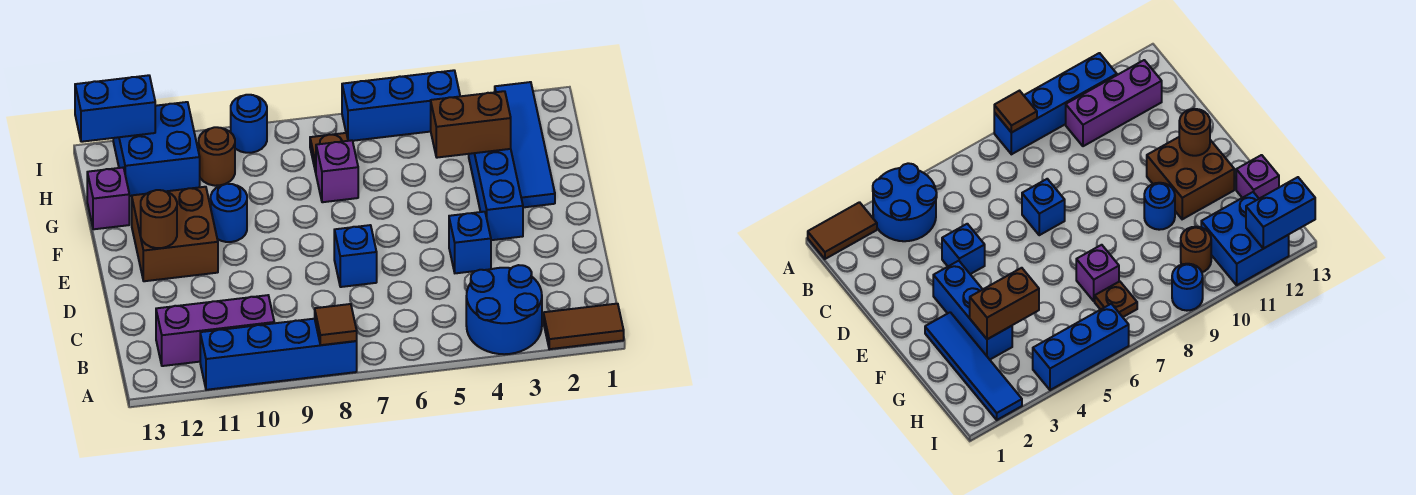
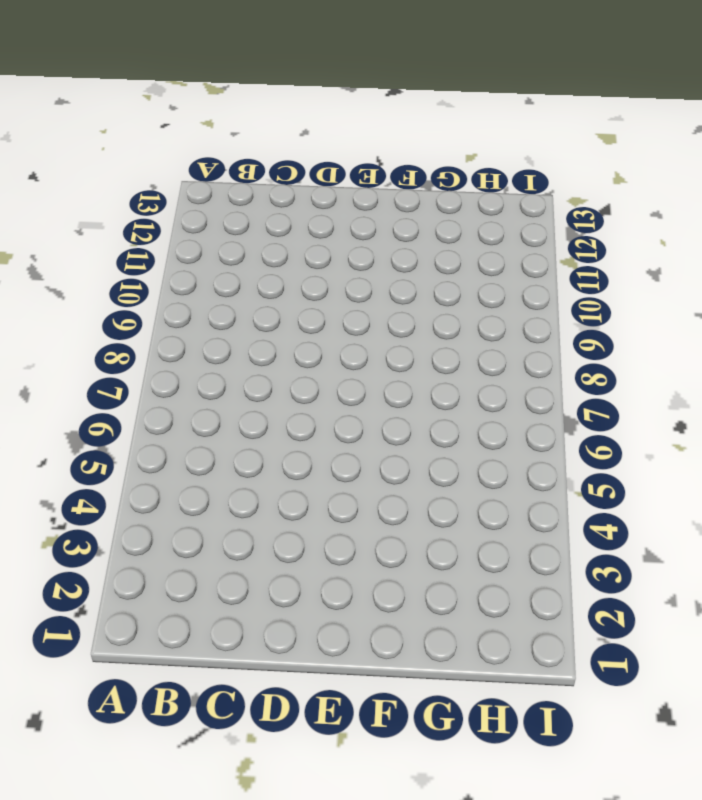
none -> brown 1x2 tile [543,304,624,349]
none -> blue 2x2 round brick [466,265,542,354]
none -> blue 1x4 brick [200,319,357,390]

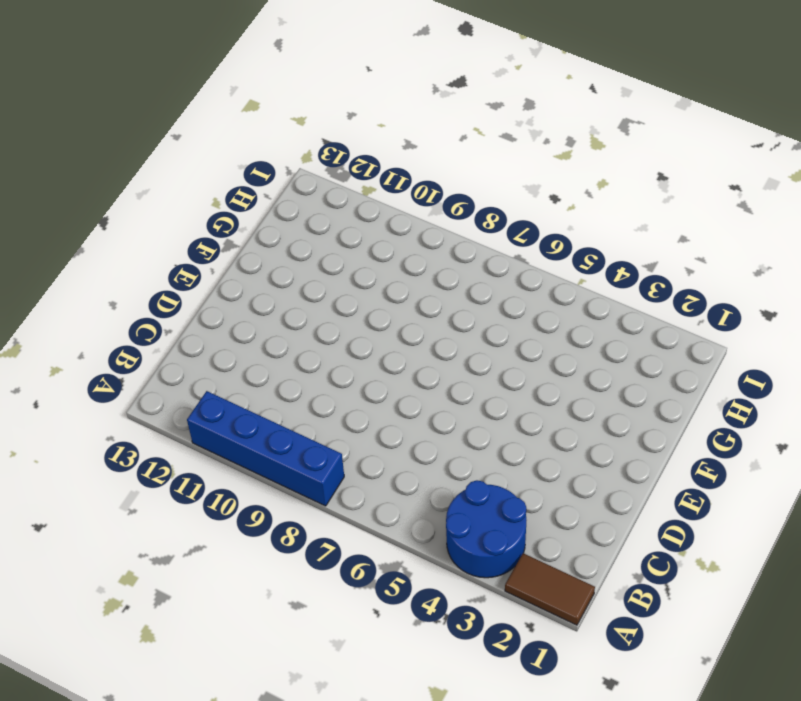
none -> purple 1x3 brick [156,295,274,366]
none -> blue 1x1 brick [449,212,491,273]
none -> blue 1x1 brick [334,225,377,287]

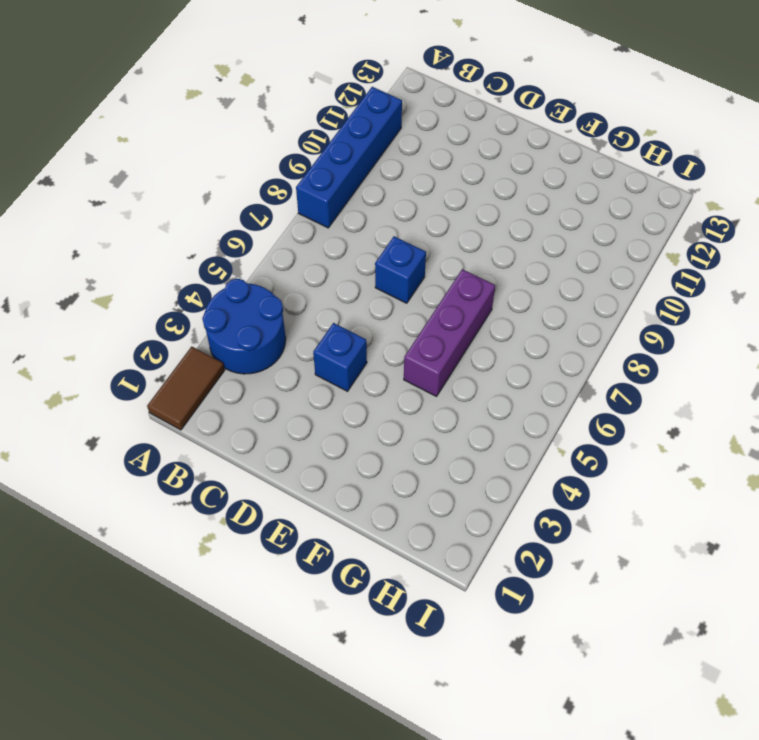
purple 1x3 brick [404,269,495,396] -> purple 1x3 brick moved to [156,295,274,366]
none -> blue 1x3 brick [469,149,523,240]
none -> brown 2x2 brick [132,187,218,281]
none -> blue 1x4 tile [495,82,555,207]

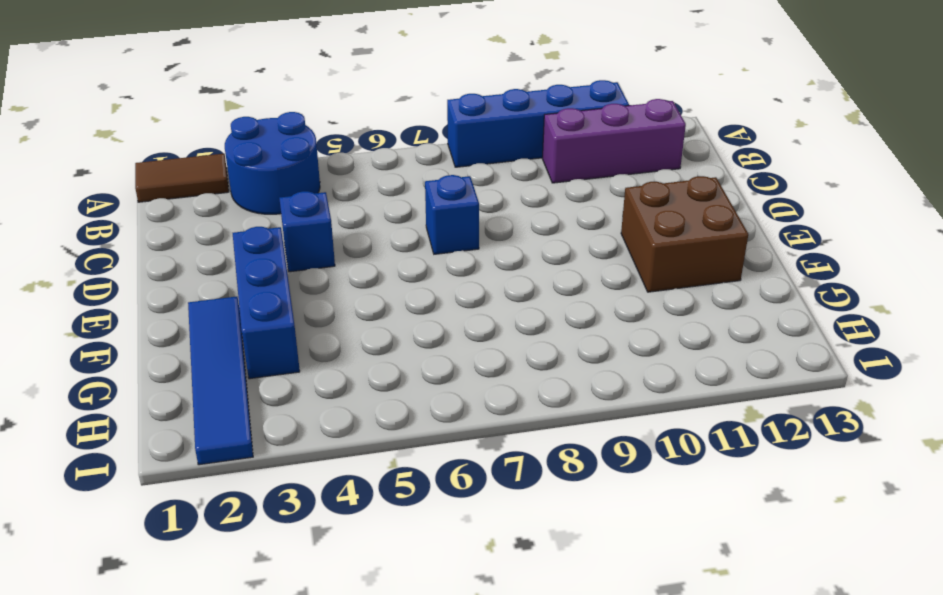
none -> blue 1x1 round brick [211,184,247,242]
none -> purple 1x1 brick [316,140,358,202]
none -> purple 1x1 brick [87,168,129,229]

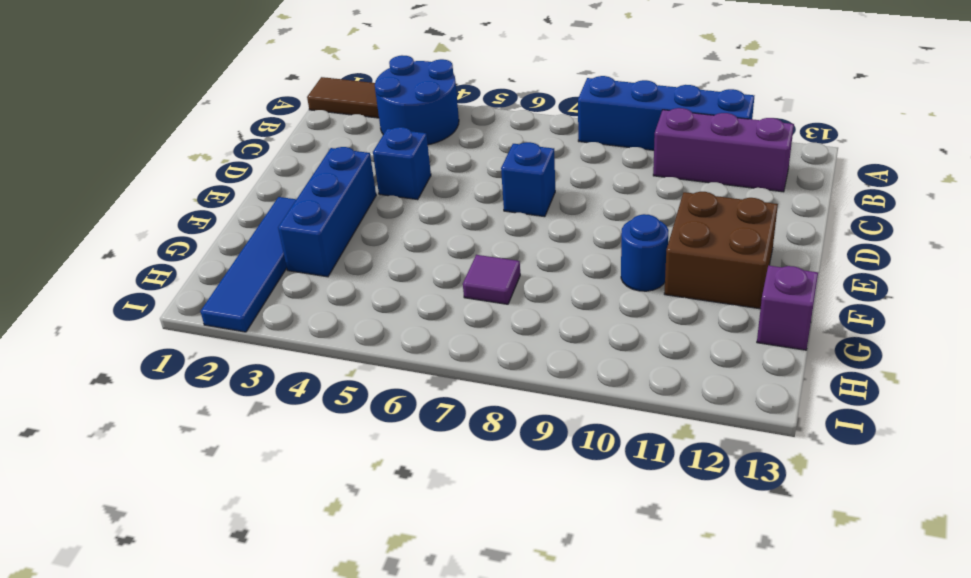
purple 1x1 tile [463,255,520,304] -> purple 1x1 brick [316,140,358,202]
none -> brown 1x1 plate [310,133,348,172]
none -> brown 1x1 round brick [199,127,235,186]
none -> blue 2x2 brick [113,102,200,196]

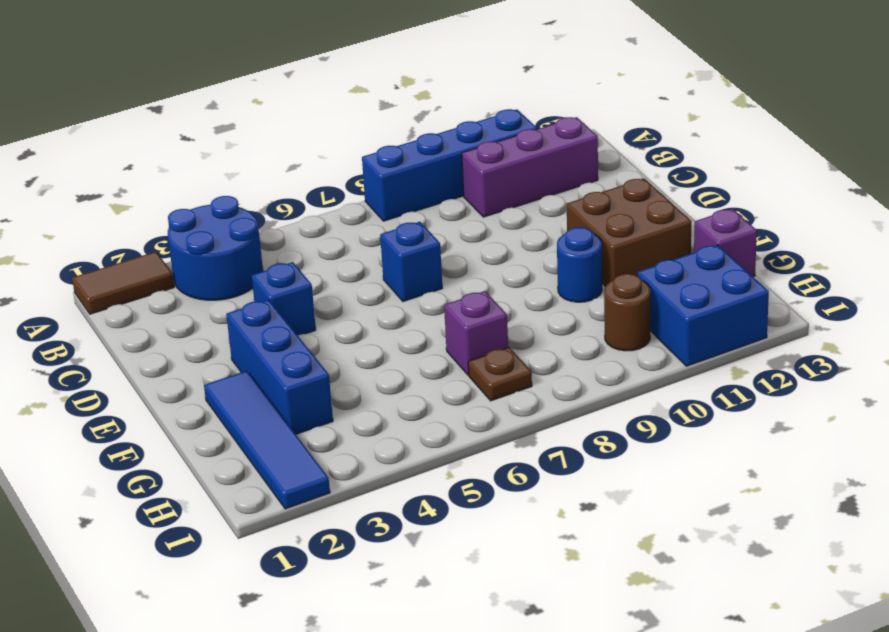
none -> blue 1x3 brick [342,70,460,141]
none -> blue 1x1 round brick [231,95,267,153]
none -> brown 1x1 tile [315,304,357,345]

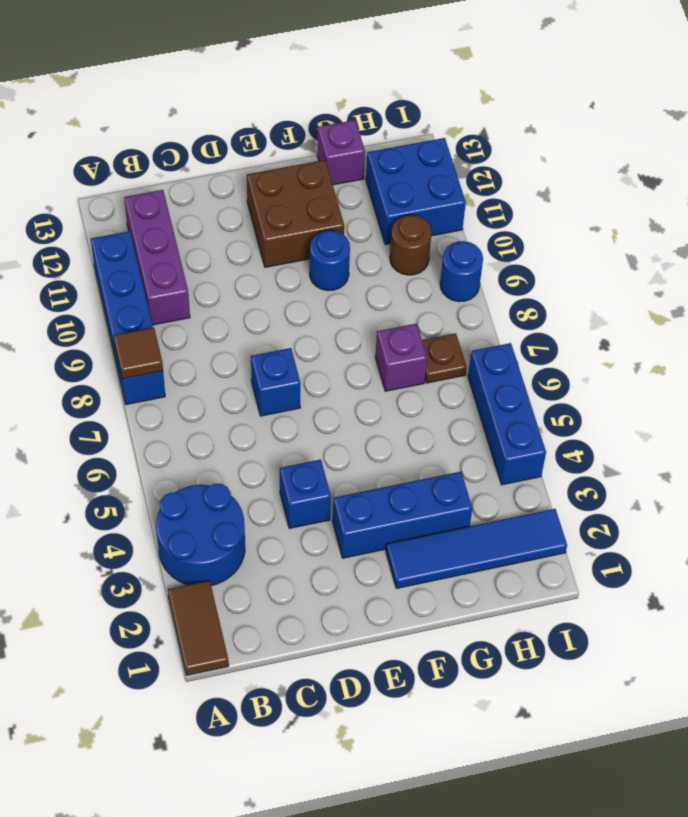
none -> brown 1x1 round brick [141,190,177,248]
none -> brown 1x2 brick [431,91,511,158]
none -> blue 1x2 brick [75,75,155,142]

